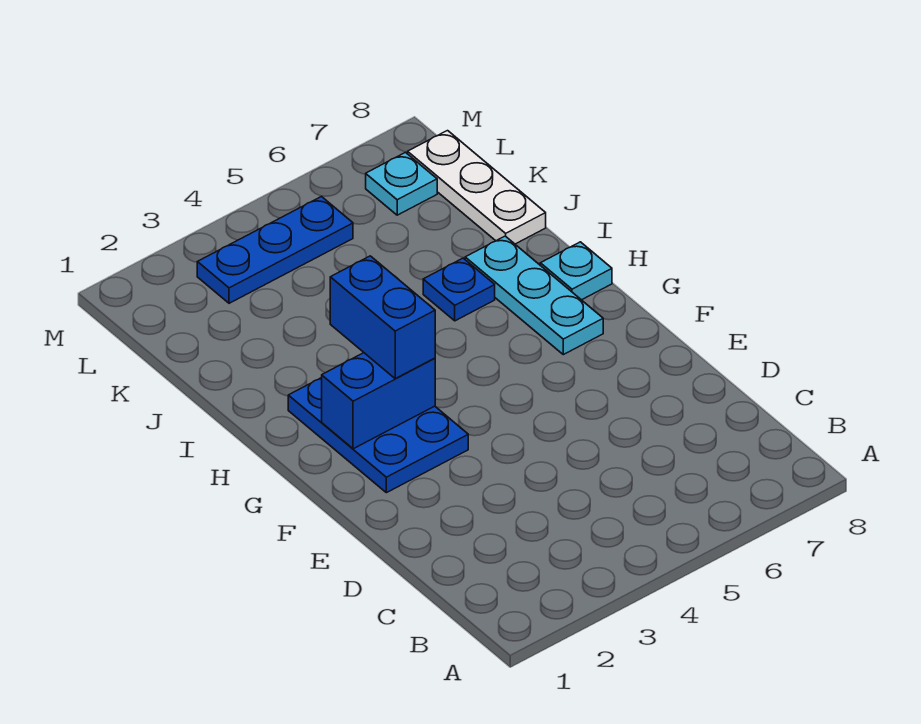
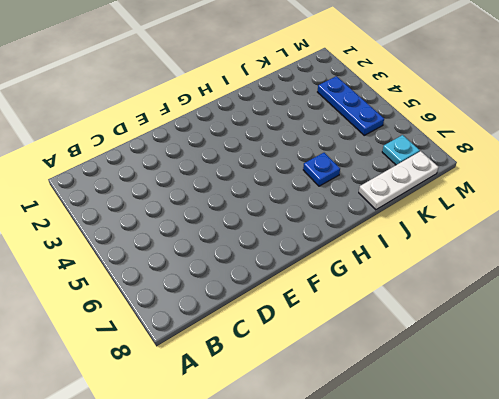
none -> blue 2x3 plate [288,378,468,493]
none -> cyan 1x3 plate [465,236,603,355]

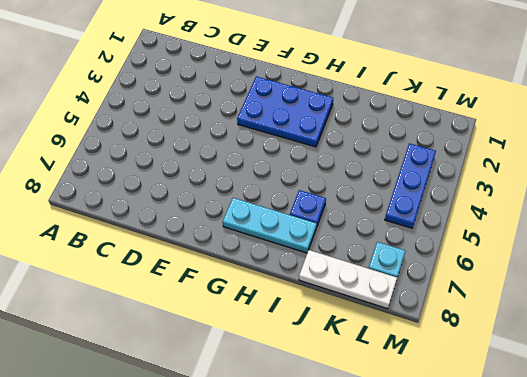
none -> cyan 1x1 plate [540,242,612,300]
none -> blue 1x2 brick [322,353,435,449]

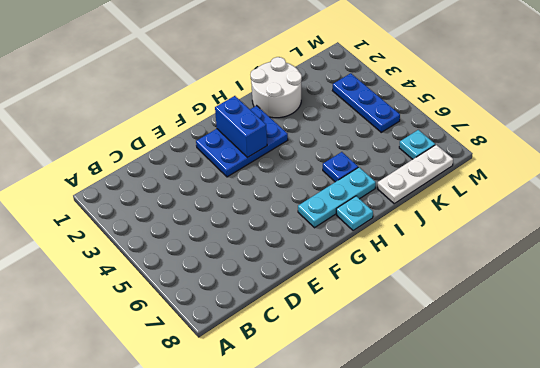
white 2x2 round brick [251,57,302,118] -> none
none -> blue 1x2 brick [330,256,435,378]

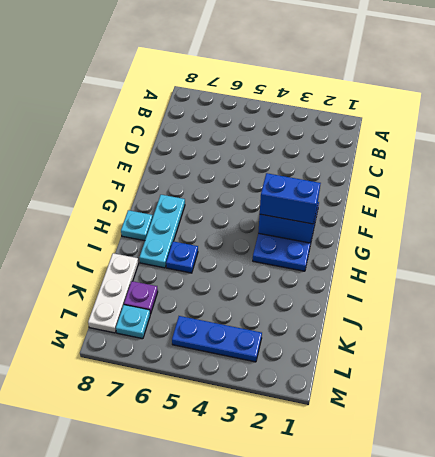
blue 1x2 brick [260,173,321,224] -> blue 1x2 brick turned to [330,256,435,378]
purple 1x1 plate [124,281,158,314] -> none

